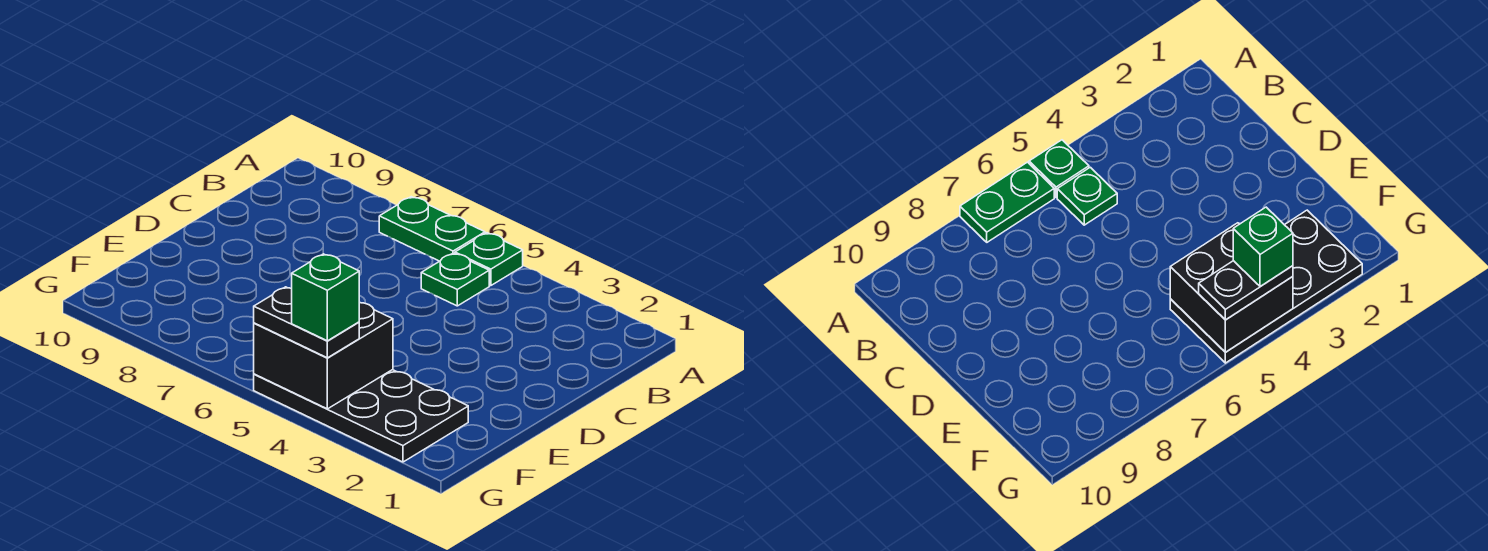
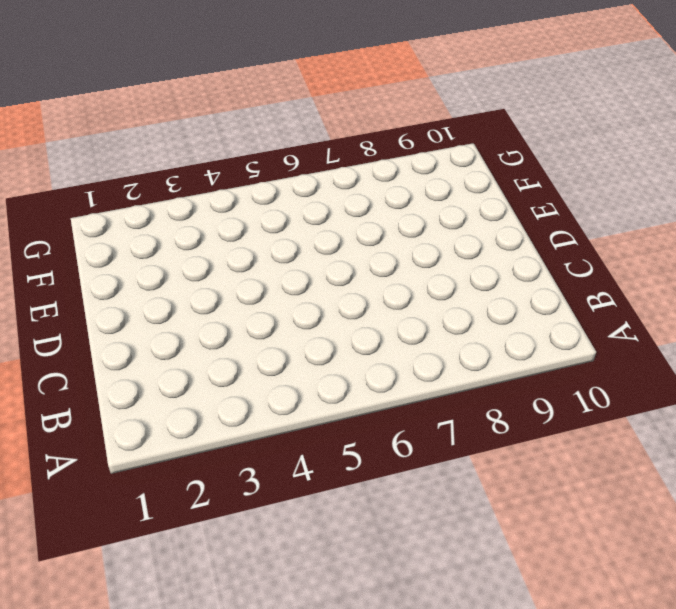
none -> green 1x1 plate [455,233,523,286]
none -> green 1x2 plate [379,197,485,261]

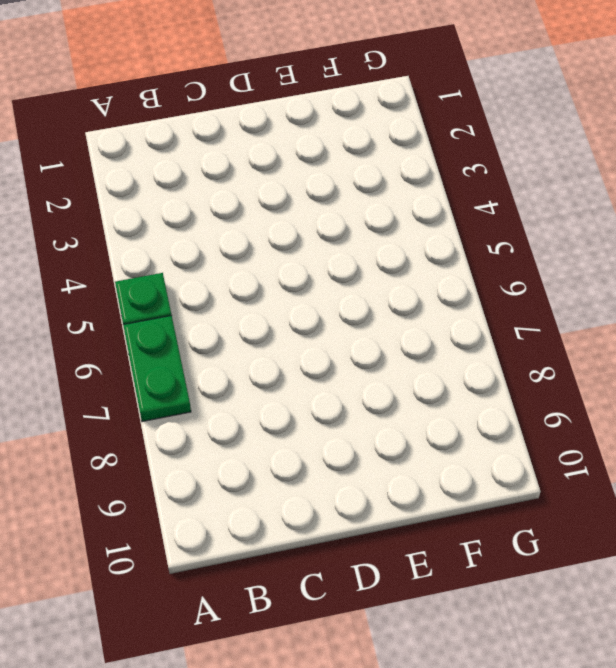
none -> green 1x1 plate [421,253,489,306]
none -> black 2x4 plate [254,370,468,462]

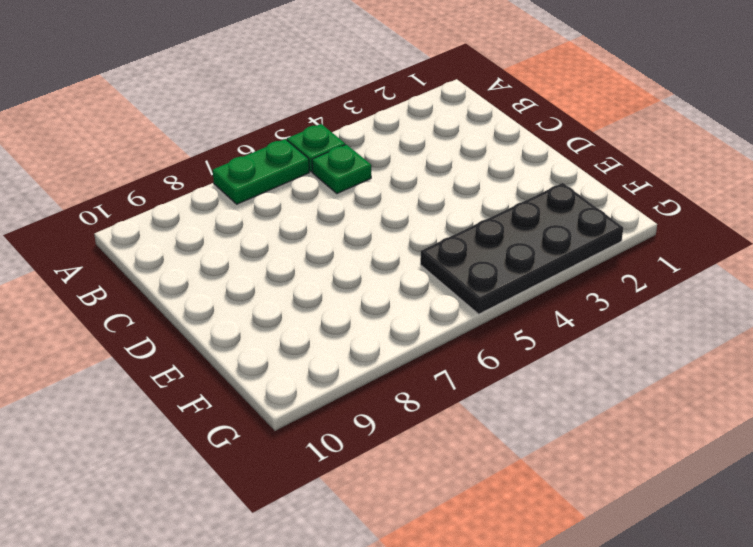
none -> black 2x2 brick [254,303,393,409]
none -> black 1x2 plate [254,287,359,358]

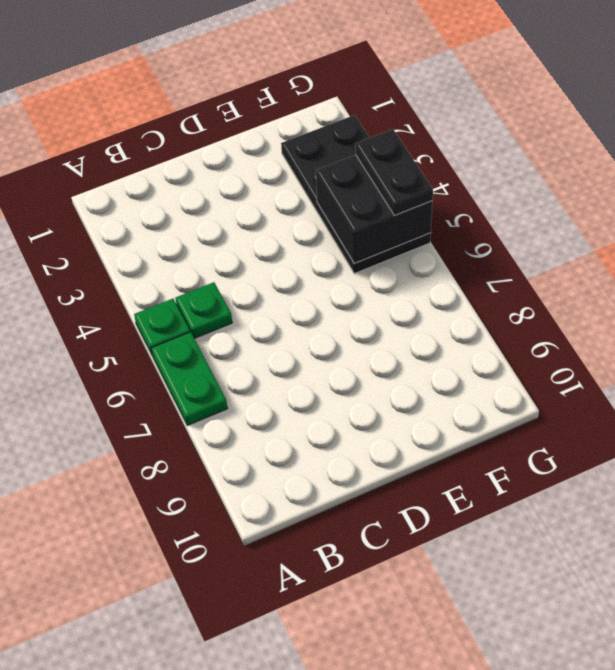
none -> green 1x1 brick [292,254,359,341]

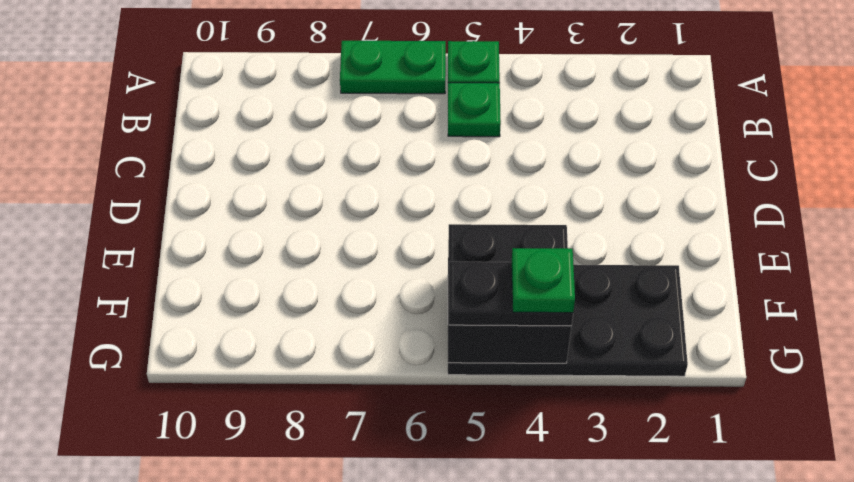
green 1x1 plate [511,248,575,313] -> green 1x1 brick [292,254,359,341]

